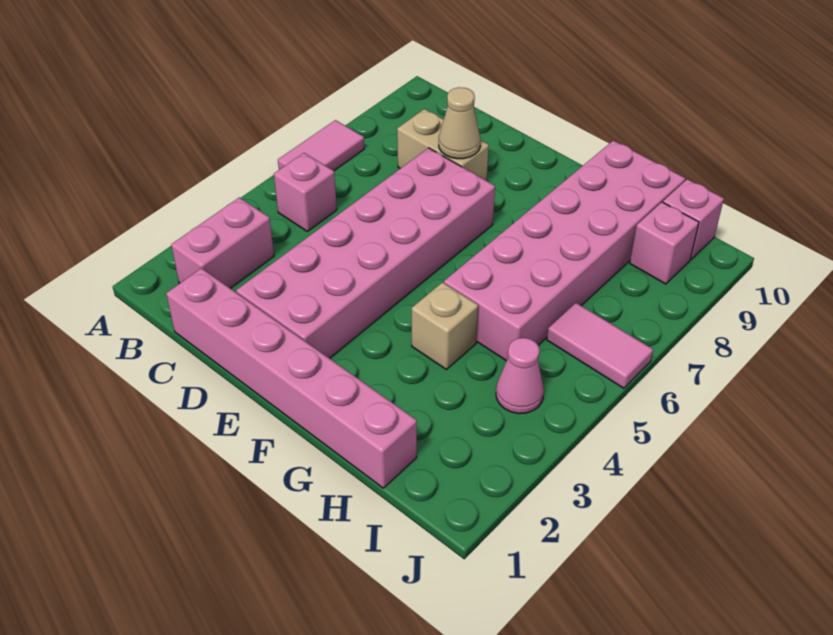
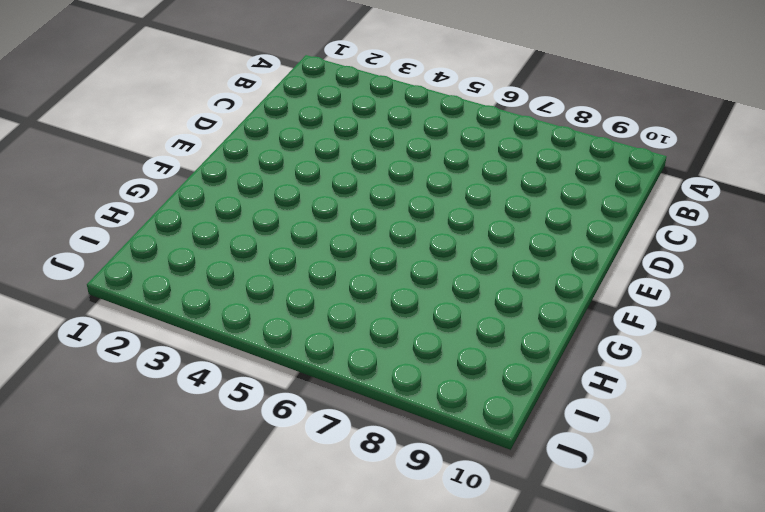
none -> pink 1x2 tile [278,120,364,171]
none -> pink 1x2 brick [171,198,274,289]
none -> pink 1x1 brick [274,153,337,231]

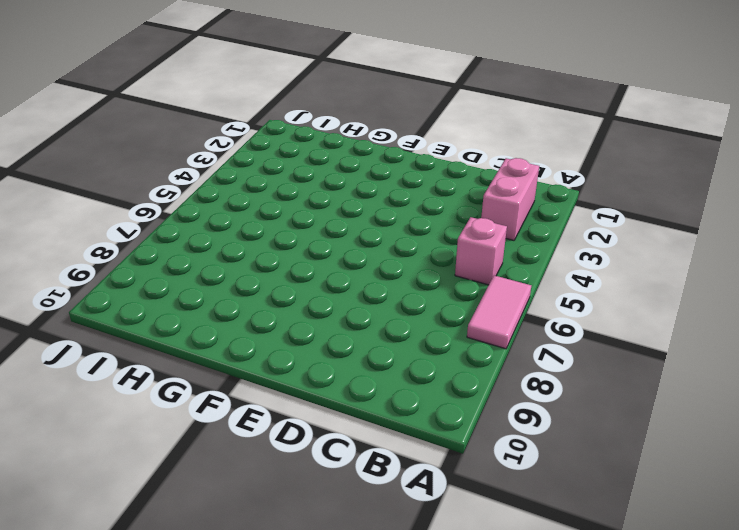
none -> pink 1x6 brick [166,268,417,488]
none -> tan 1x2 brick [397,109,489,181]
none -> pink 2x6 brick [236,148,495,358]

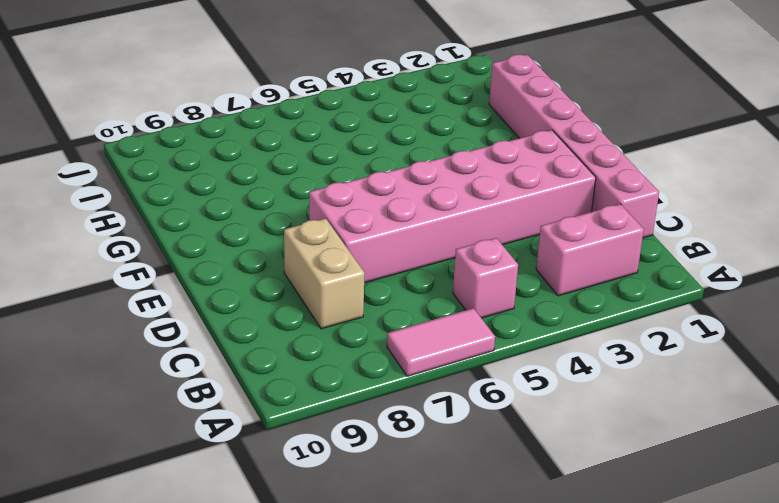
none -> tan 1x1 brick [412,282,478,370]
none -> pink 2x6 brick [444,141,685,361]
none -> pink 1x1 cone [496,338,544,414]

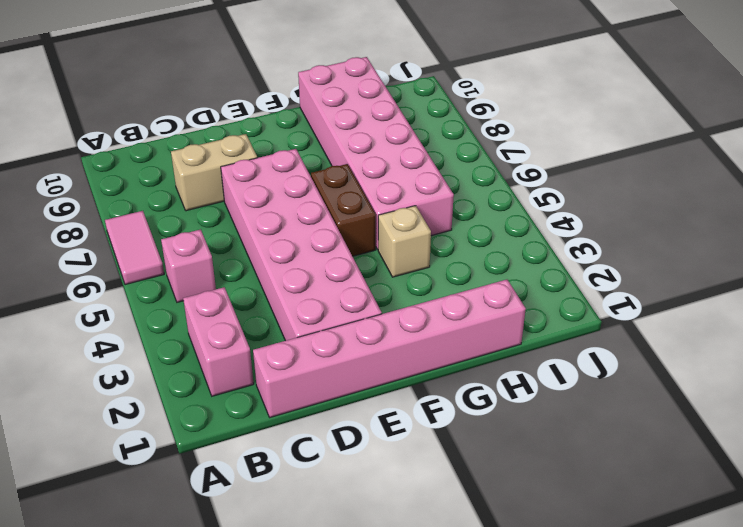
brown 1x2 brick [311,164,376,256] -> none
none -> pink 1x1 cone [496,338,544,414]
none -> pink 1x2 tile [547,303,653,388]
none -> pink 1x1 brick [630,202,699,284]

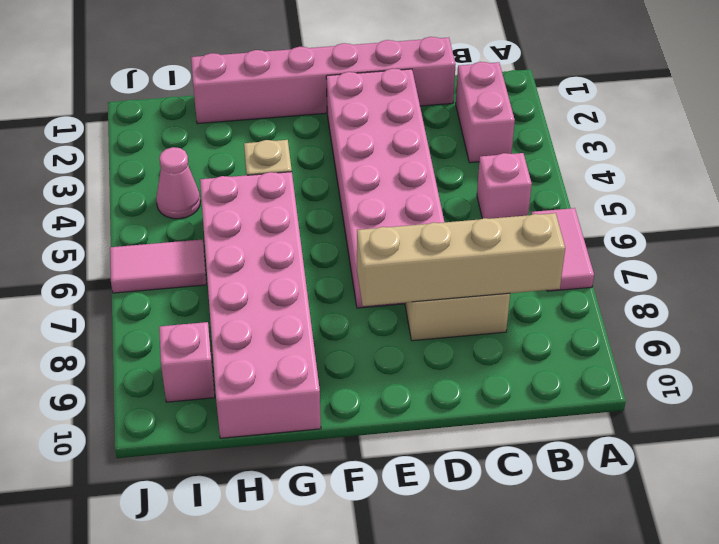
tan 1x4 brick [357,213,565,306] -> tan 1x1 cone [439,87,481,159]
none -> pink 1x1 brick [663,179,724,259]

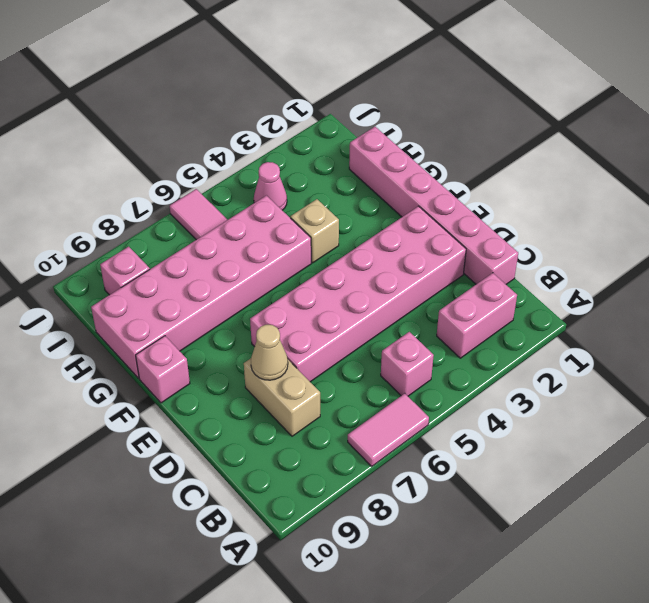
pink 1x1 brick [136,336,190,403] -> pink 1x1 brick moved to [663,179,724,259]

